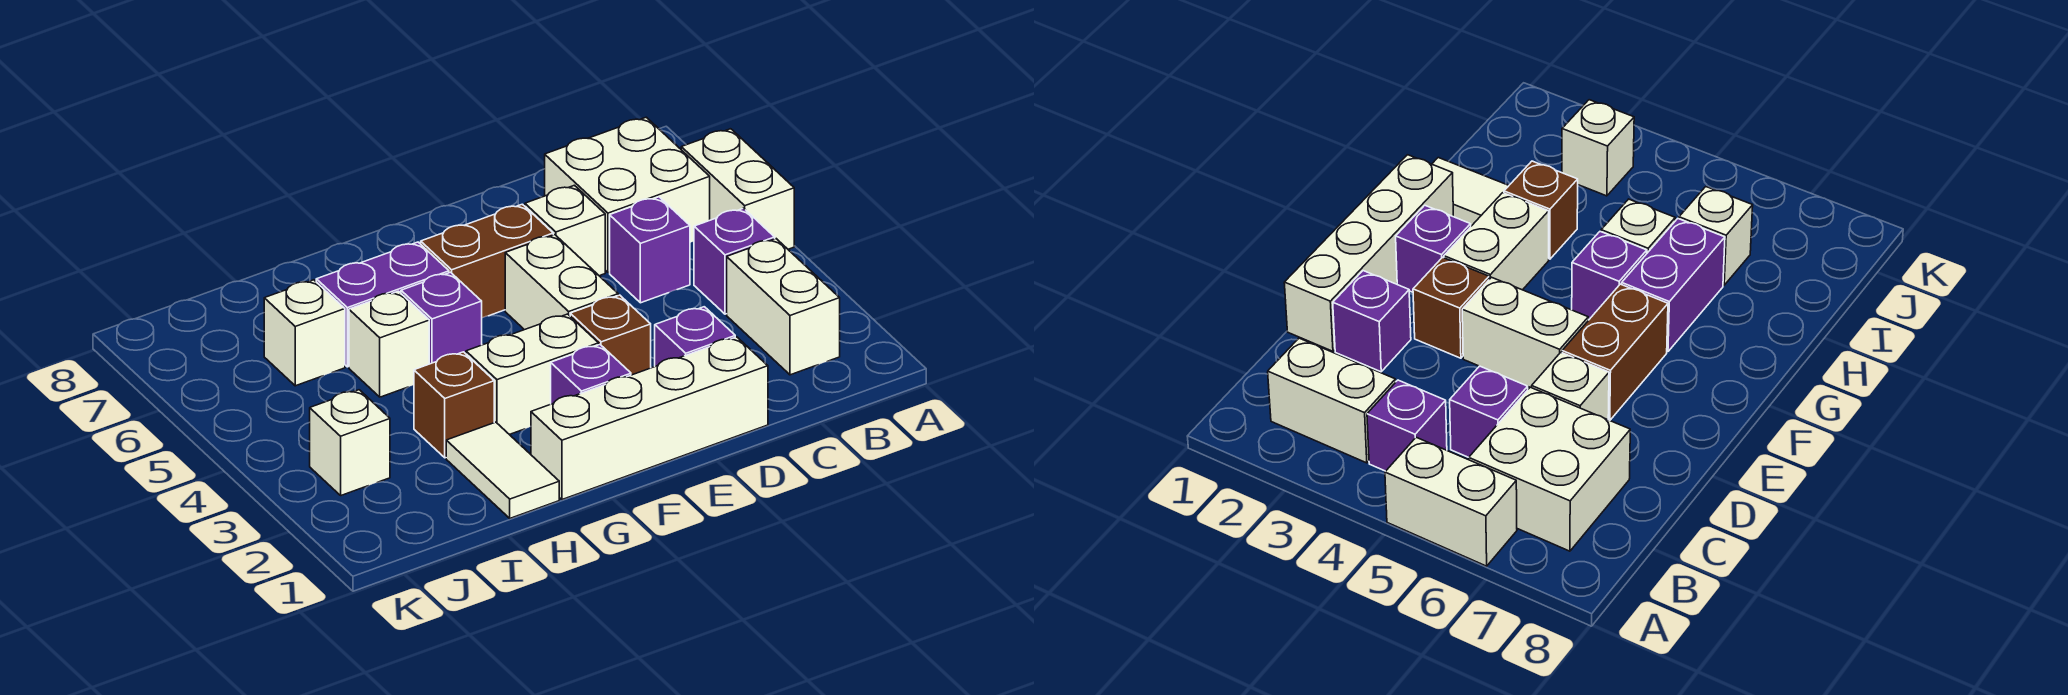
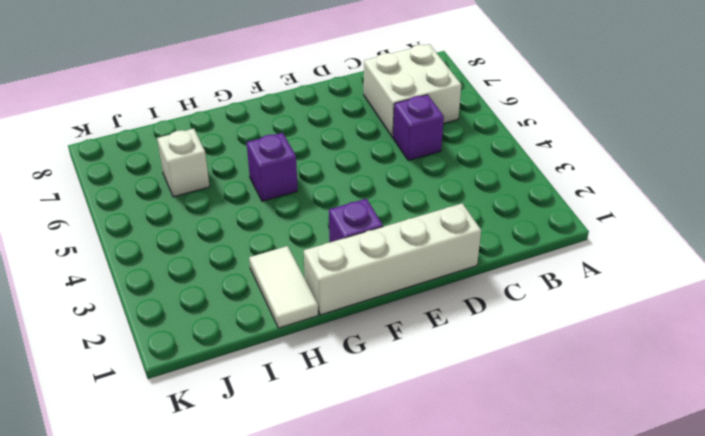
none -> white 1x2 brick [681,129,794,249]
none -> white 1x2 brick [727,239,840,375]
none -> purple 1x1 brick [694,208,775,314]

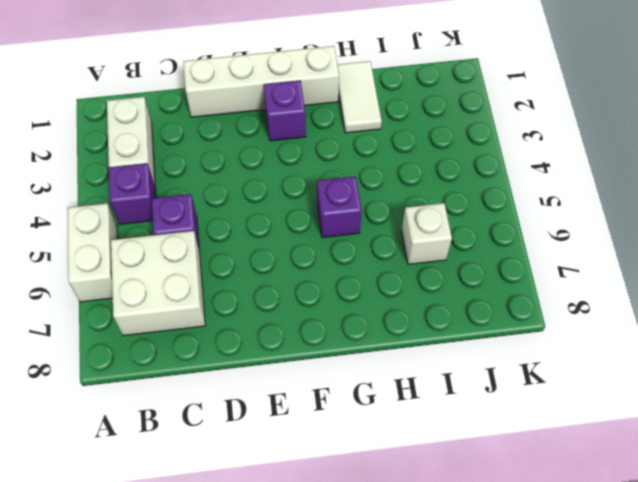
none -> purple 1x1 brick [655,307,735,366]
none -> white 1x1 brick [525,185,605,276]
none -> brown 1x1 brick [570,295,651,375]

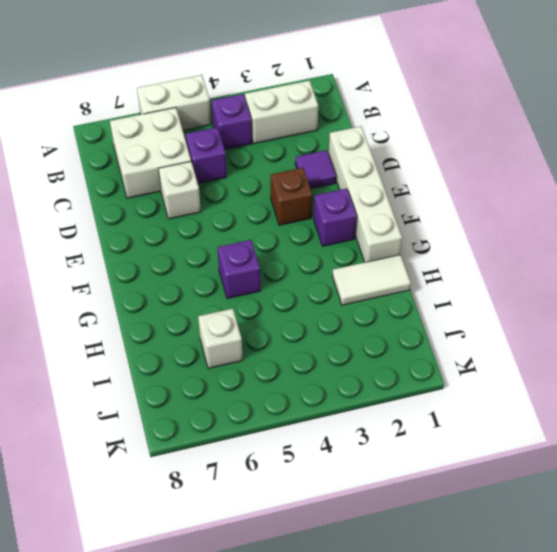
purple 1x1 tile [295,150,336,189] -> purple 1x1 brick [655,307,735,366]
none -> white 1x2 brick [505,235,618,330]
none -> brown 1x2 brick [421,204,553,318]
none -> white 1x2 brick [466,314,599,435]

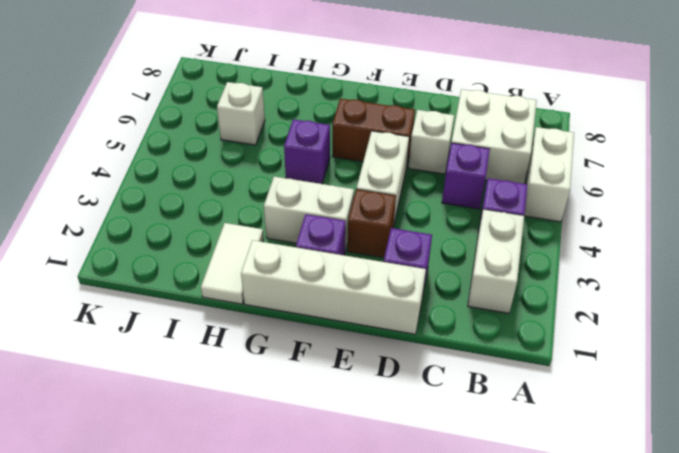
none -> purple 1x2 brick [316,242,449,367]
none -> brown 1x1 brick [414,352,494,458]
none -> white 1x1 brick [349,291,429,397]

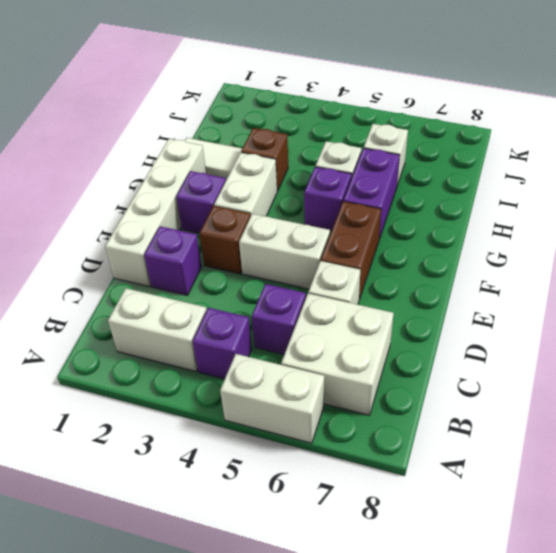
none -> white 1x1 brick [310,390,390,495]

